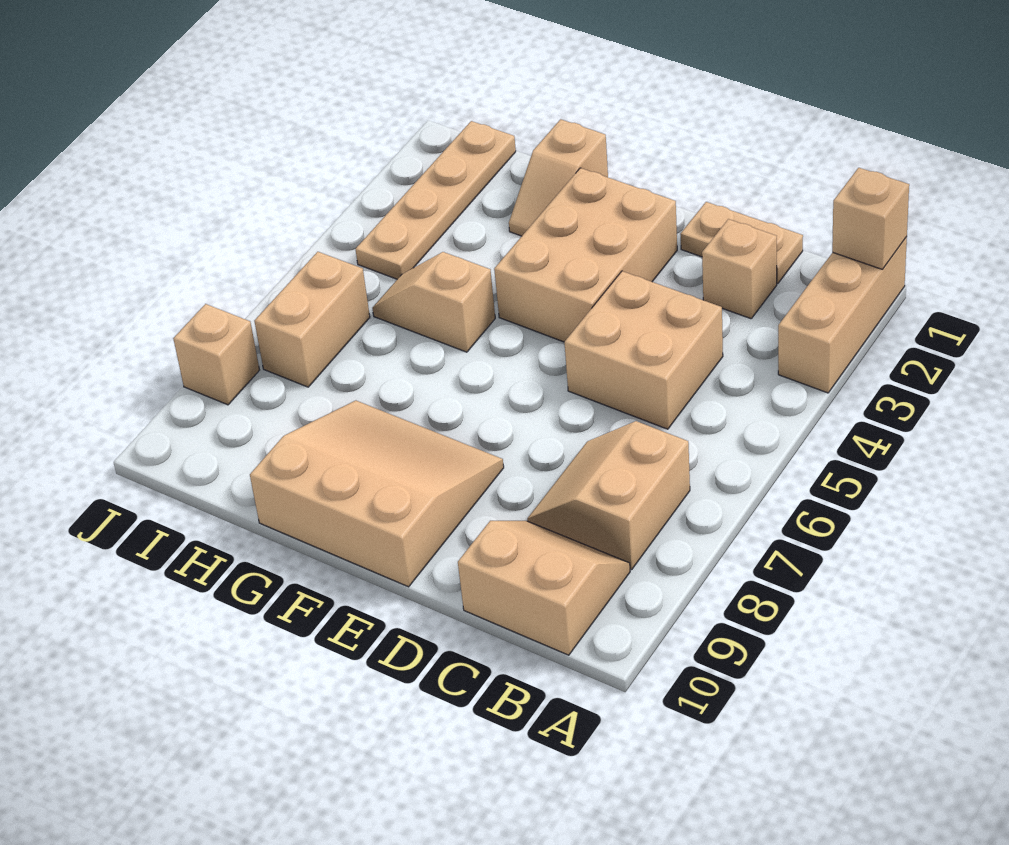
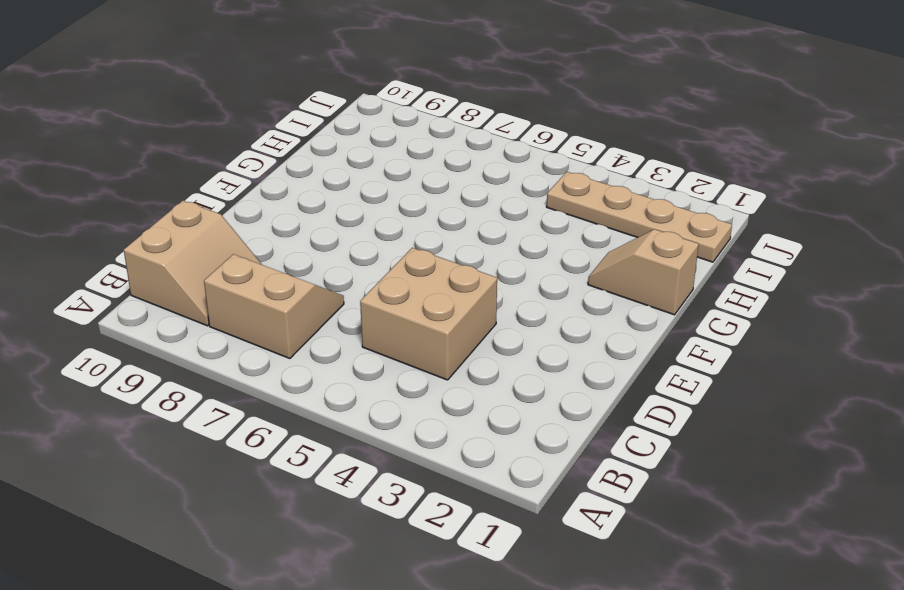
none -> tan 1x3 brick [778,237,907,393]
none -> tan 1x2 plate [681,202,803,284]
none -> tan 1x1 brick [702,219,777,319]

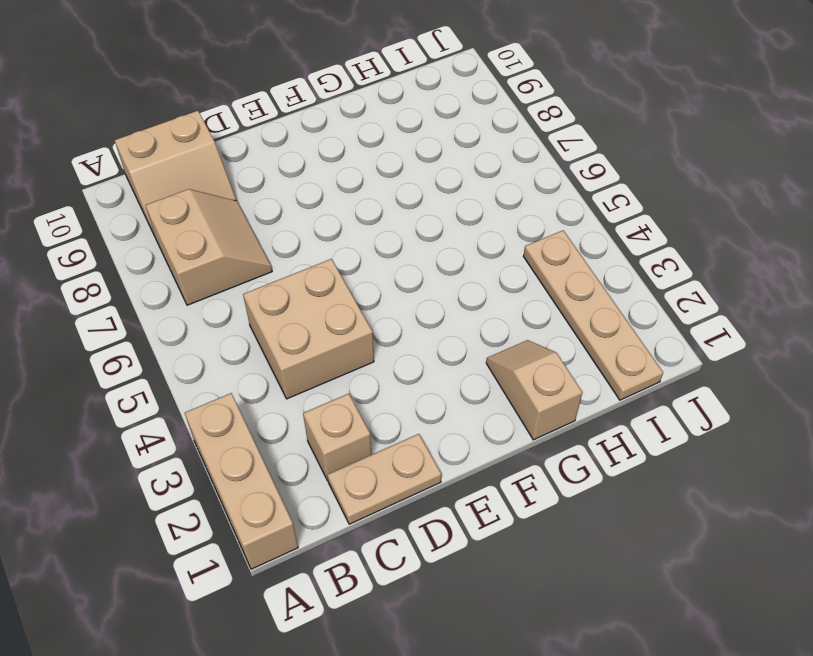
none -> tan 2x3 brick [494,168,677,342]
none -> tan 3x3 slope [250,400,504,587]
none -> tan 1x2 slope [372,252,495,352]

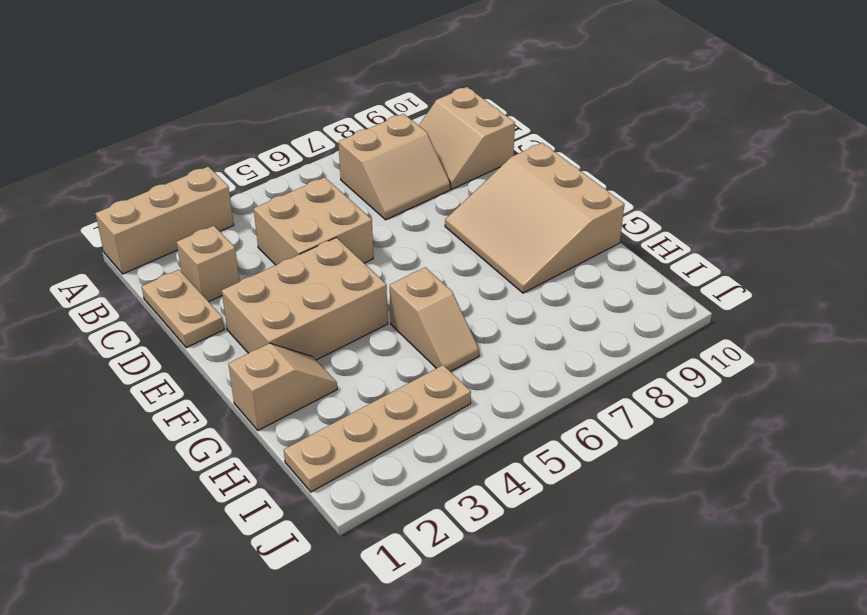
none -> tan 1x2 brick [254,252,370,387]
none -> tan 1x1 brick [173,304,259,405]
none -> tan 1x1 brick [832,168,909,269]

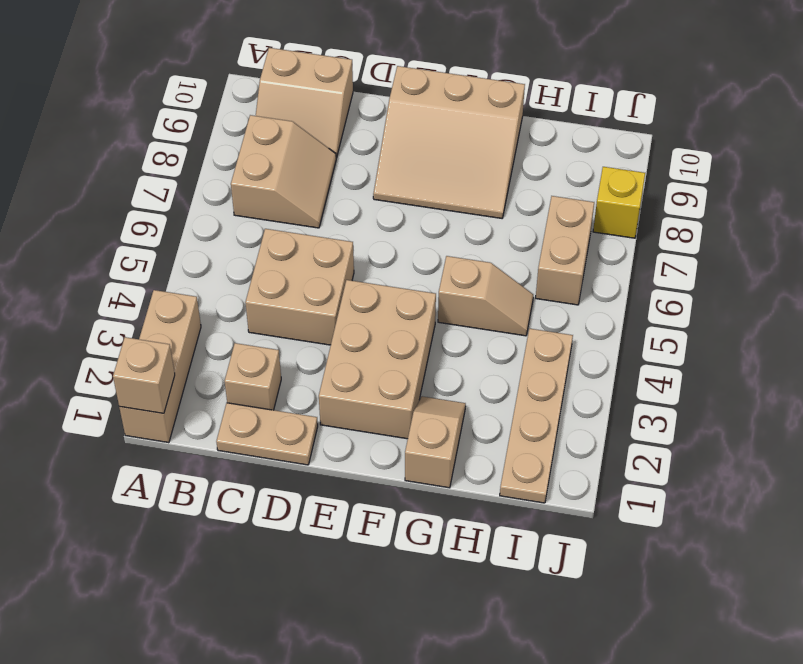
yellow 1x1 brick [593,167,645,238] -> tan 1x1 brick [173,304,259,405]

